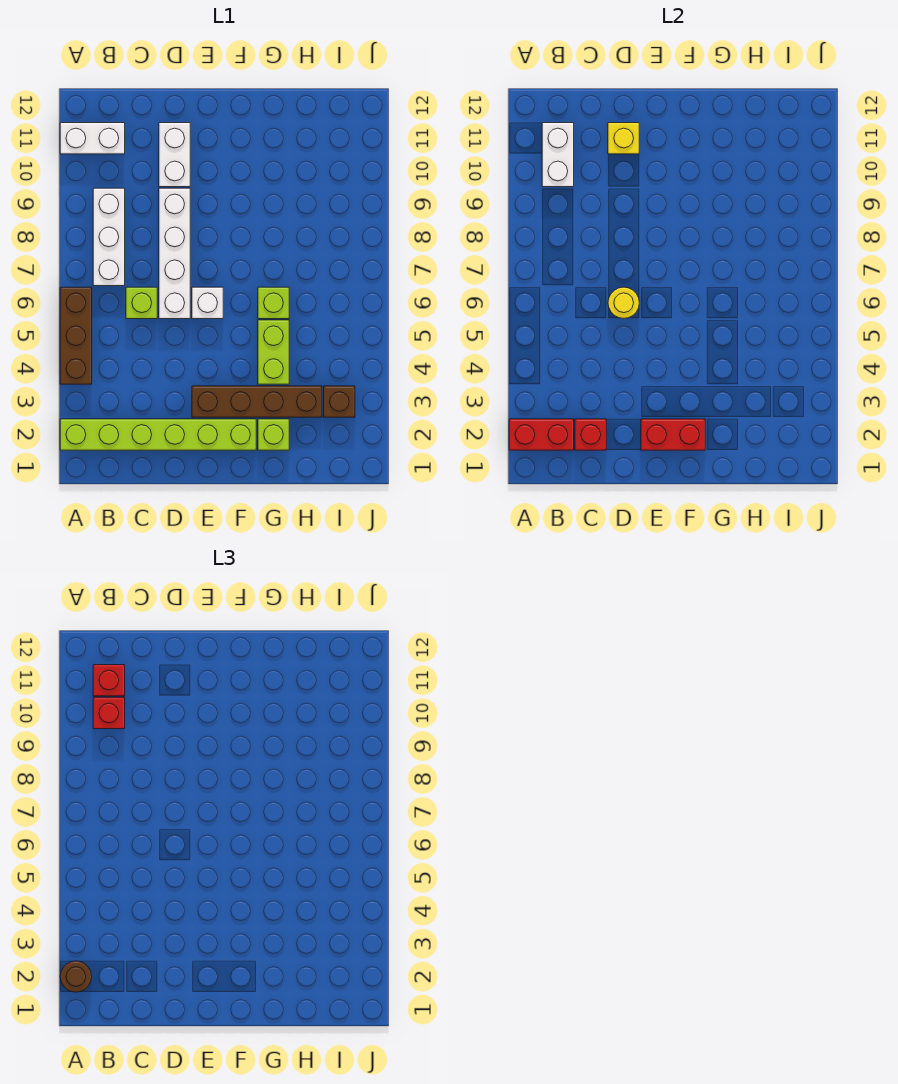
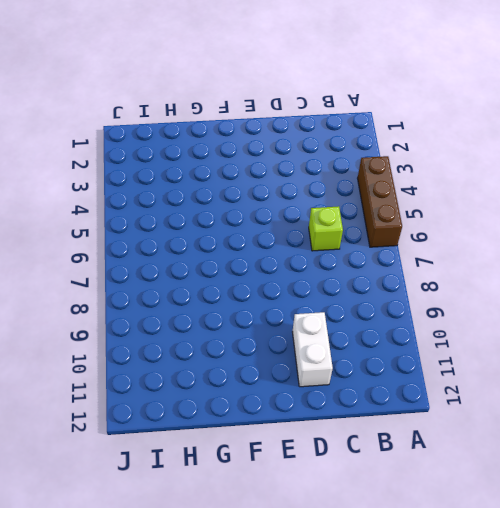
none -> lime 1x6 brick [60,419,256,450]
none -> white 1x2 brick [60,123,125,154]
none -> white 1x3 brick [93,188,125,286]

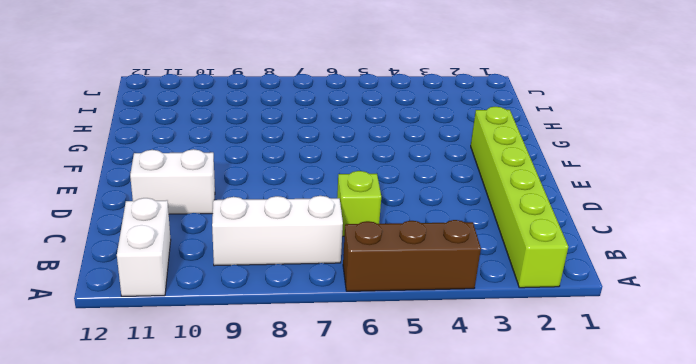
none -> white 1x4 brick [159,188,190,319]
none -> brown 1x4 brick [192,386,322,417]
none -> white 1x1 brick [192,287,223,319]

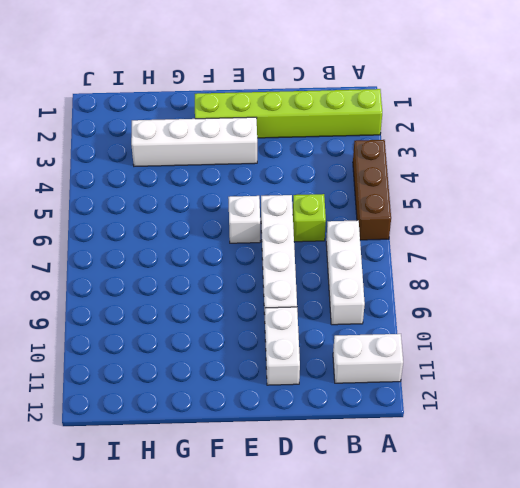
white 1x4 brick [131,117,257,166] -> brown 1x4 brick [192,386,322,417]
none -> lime 1x1 brick [258,419,289,450]
none -> lime 1x2 brick [258,320,289,384]
none -> lime 1x1 brick [258,287,289,319]

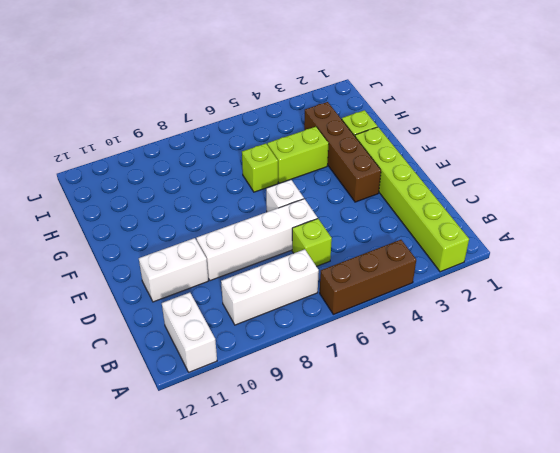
none -> brown 1x1 brick [324,386,355,417]
none -> red 1x2 brick [509,419,574,450]
none -> white 1x2 brick [542,123,574,187]

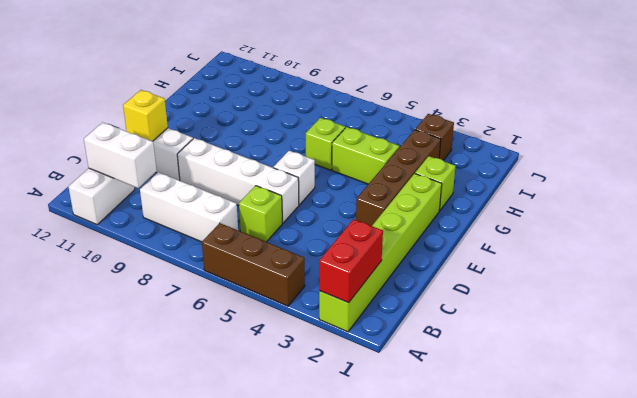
none -> red 1x1 brick [575,419,606,450]
none -> yellow 1x1 round brick [608,287,639,318]
none -> red 1x2 brick [641,419,705,450]

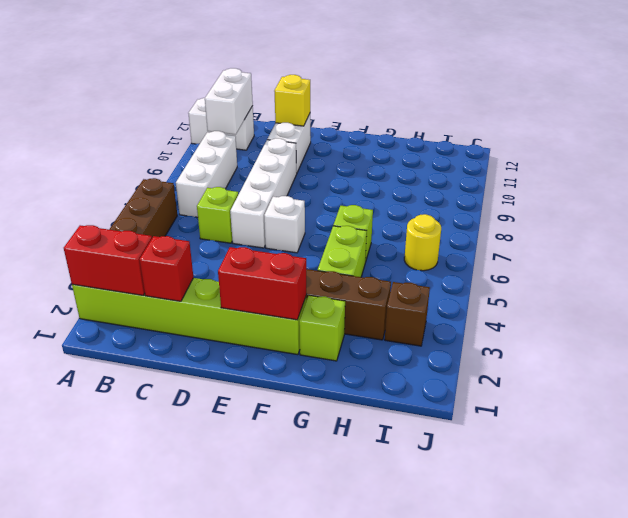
yellow 1x1 round brick [404,214,441,271] -> yellow 1x1 round brick moved to [608,287,639,318]
none -> brown 1x1 round brick [60,961,92,992]
none -> red 1x1 brick [93,697,125,729]
none -> red 1x1 brick [93,665,125,696]

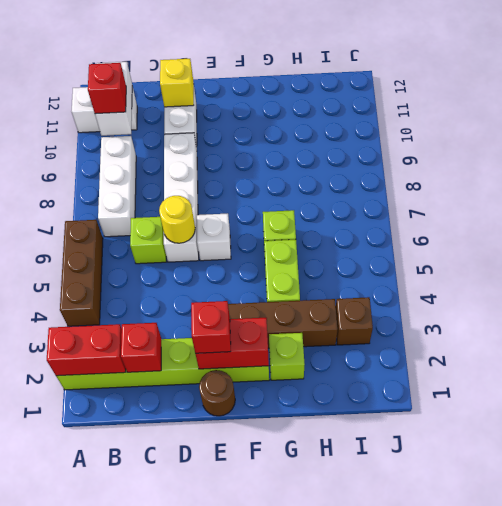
brown 1x1 round brick [199,370,235,416] -> brown 1x1 round brick moved to [60,961,92,992]
red 1x1 brick [191,301,231,353] -> red 1x1 brick moved to [93,665,125,696]

